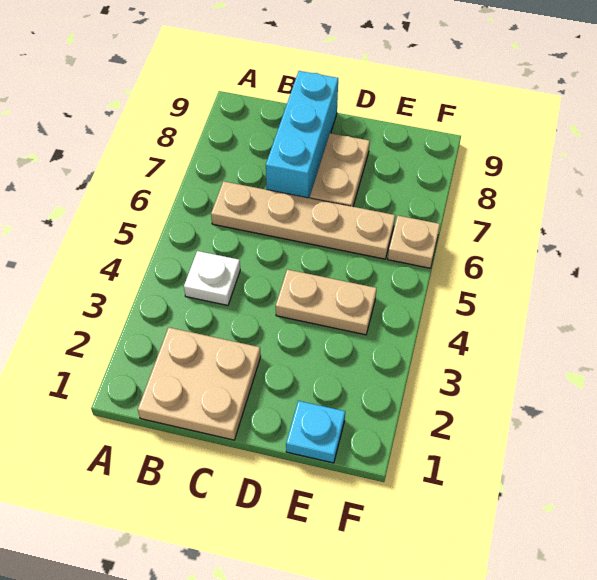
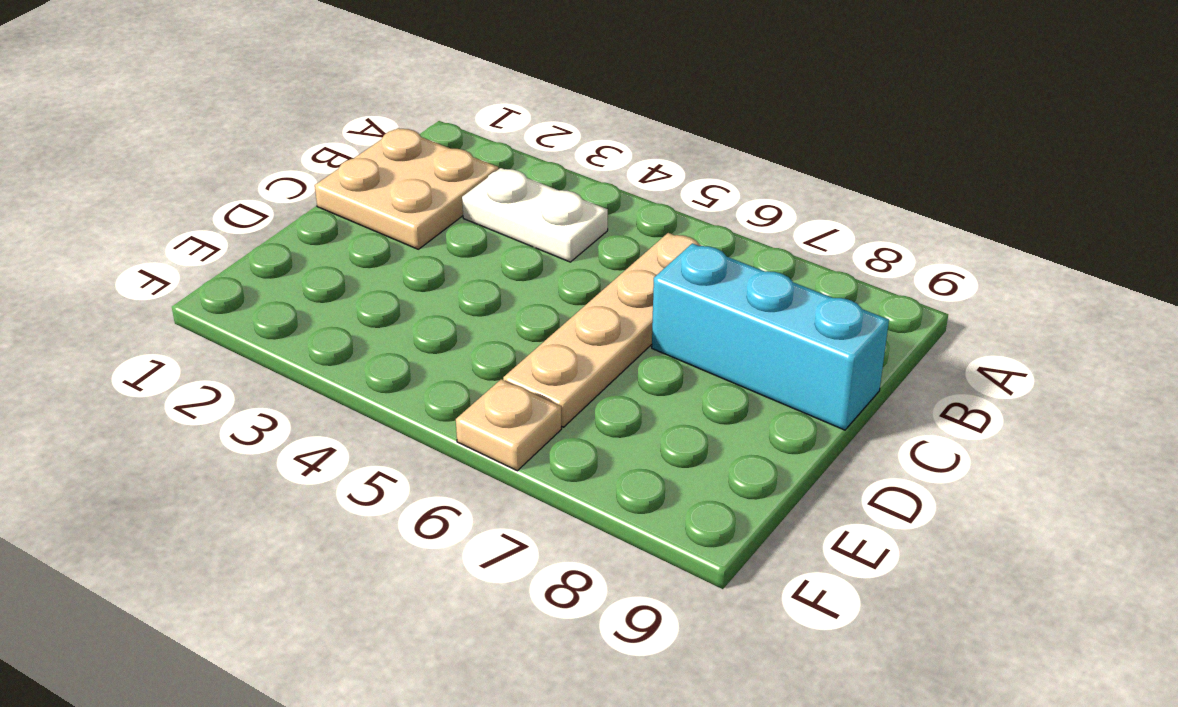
white 1x2 plate [462,168,608,262] -> white 1x1 plate [184,251,240,305]
none -> tan 1x2 plate [276,269,377,335]
none -> tan 1x2 plate [310,133,370,207]

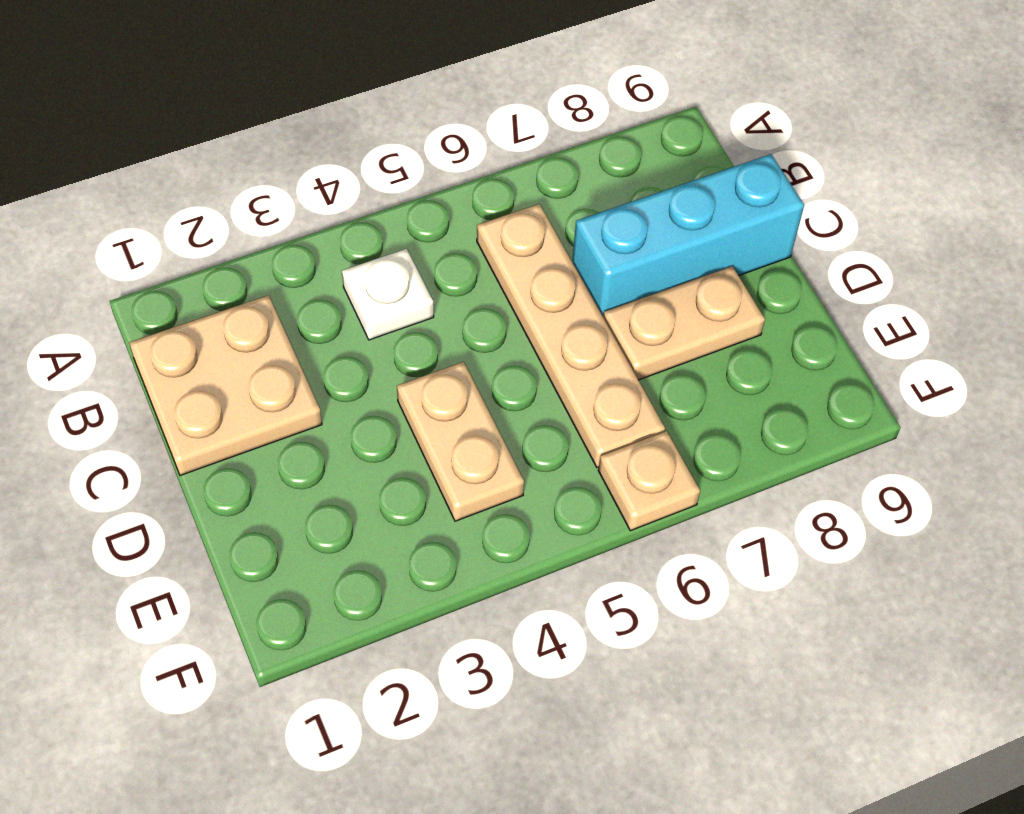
none -> cyan 1x1 plate [286,401,345,463]

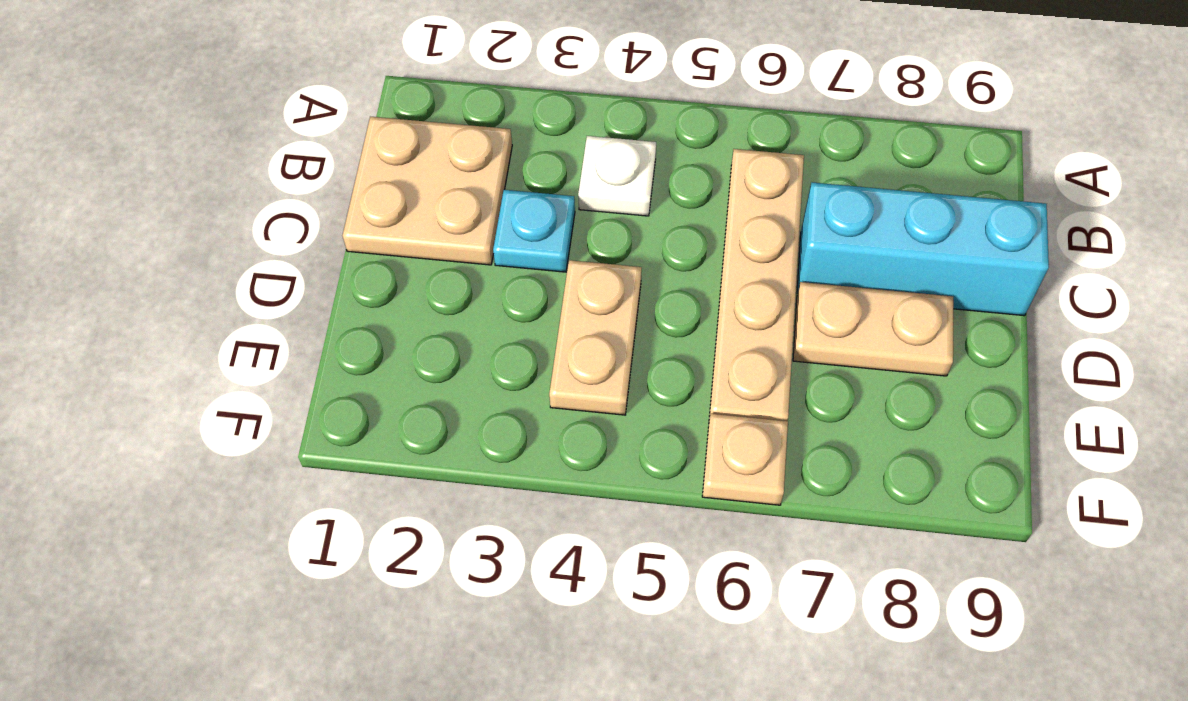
cyan 1x1 plate [493,190,575,272] -> cyan 1x1 plate moved to [286,401,345,463]

